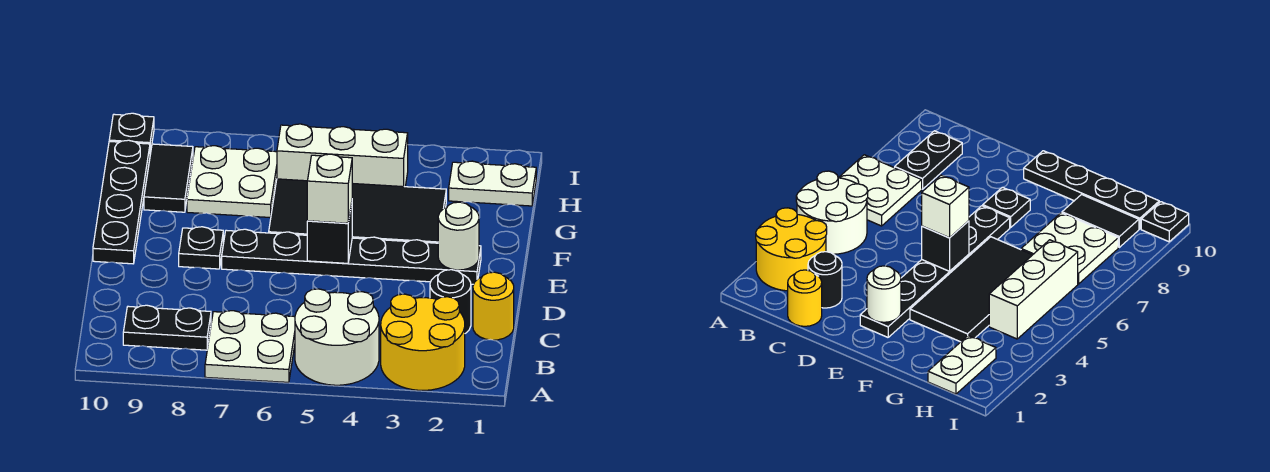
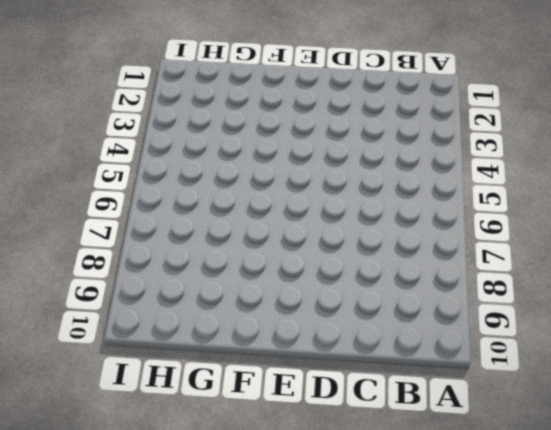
none -> yellow 2x2 round brick [381,294,465,390]
none -> white 2x2 round brick [295,289,379,385]
none -> white 2x2 plate [205,311,295,382]

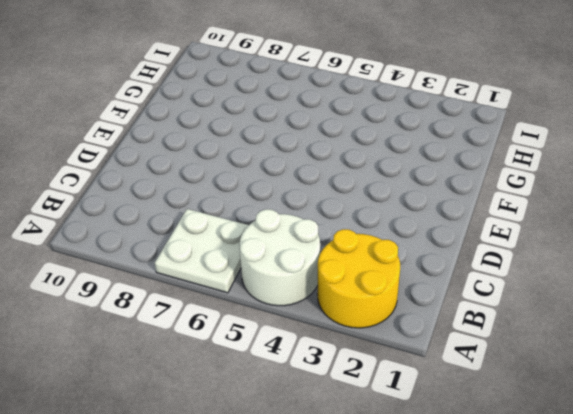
none -> black 1x2 plate [123,305,211,350]
none -> yellow 1x1 round brick [473,272,514,340]
none -> black 1x1 round brick [430,270,471,333]

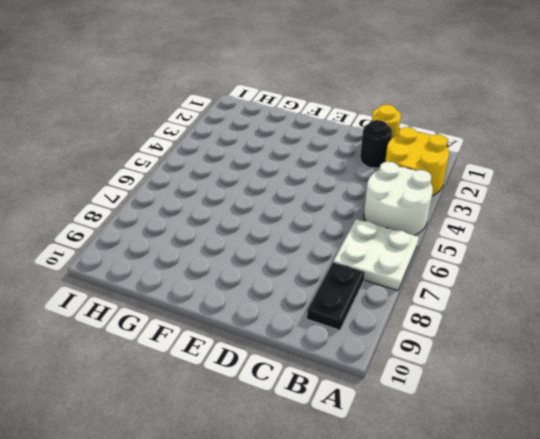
none -> black 1x6 plate [222,229,481,284]
none -> black 1x1 plate [179,227,223,269]
none -> black 1x4 plate [93,140,150,264]

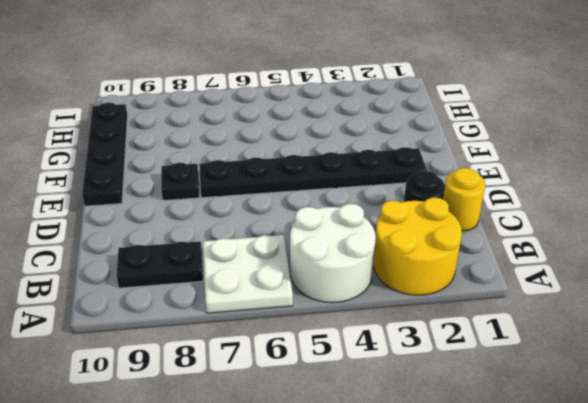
none -> black 2x4 tile [269,179,446,243]
none -> white 2x2 plate [187,146,277,218]
none -> black 1x2 tile [144,144,193,212]

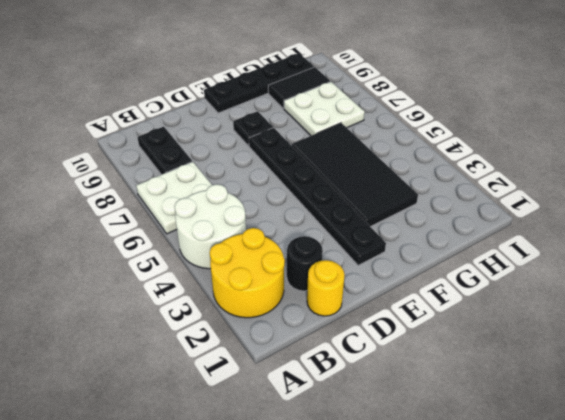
none -> white 1x2 plate [449,161,536,206]
none -> white 1x3 brick [277,124,408,187]
none -> black 1x1 plate [109,113,154,153]

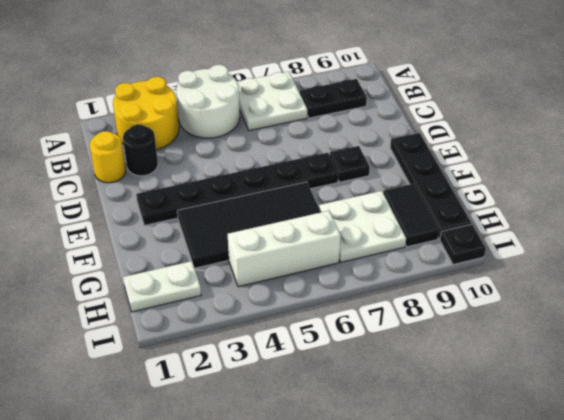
none -> white 1x1 round brick [438,202,479,270]
none -> black 1x1 brick [307,203,352,263]
none -> white 1x1 brick [307,154,352,223]

